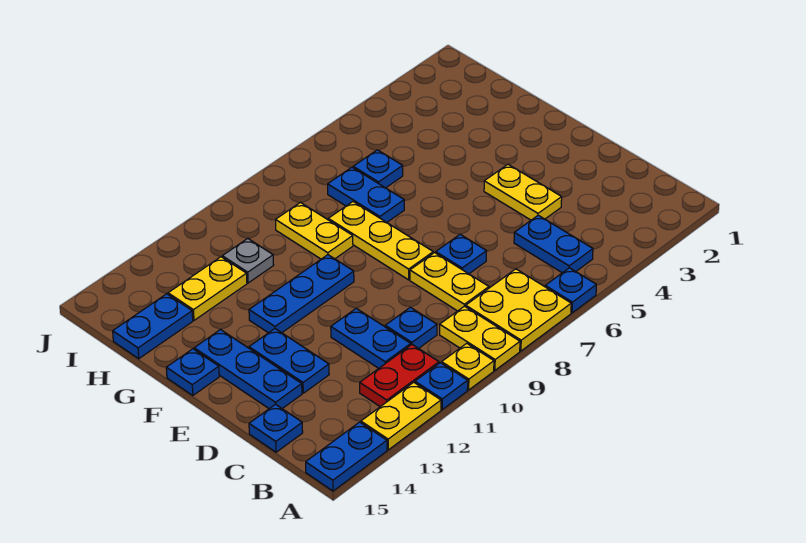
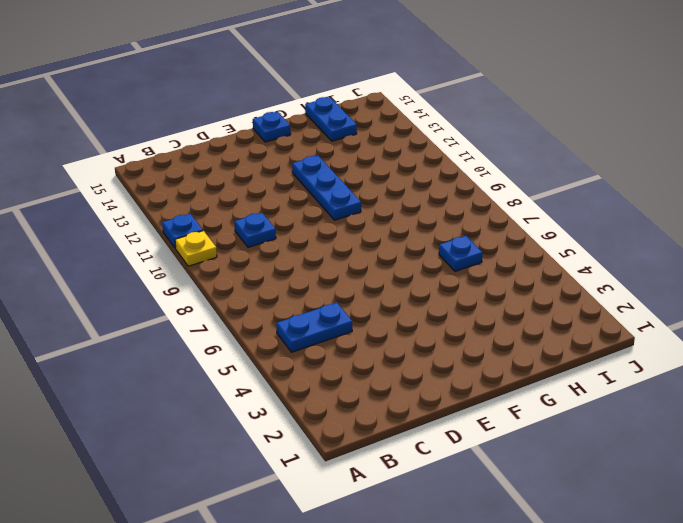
none -> blue 1x1 plate [545,268,596,313]
none -> yellow 2x2 plate [466,269,571,351]
none -> yellow 1x2 plate [440,306,520,370]

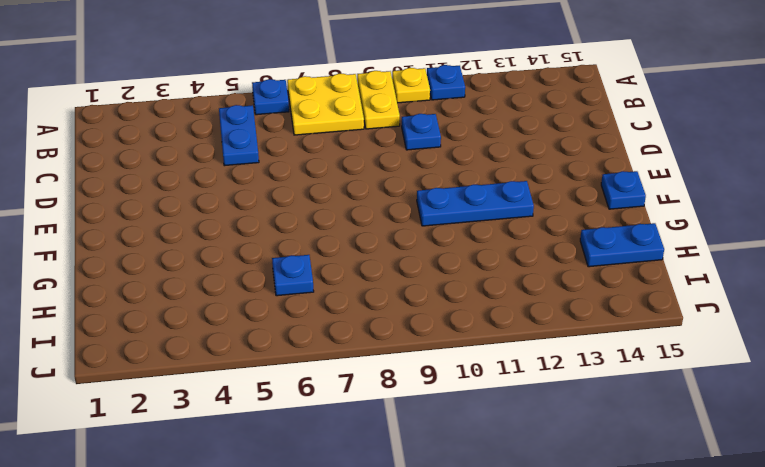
none -> yellow 1x2 plate [361,382,441,450]
none -> blue 1x2 plate [306,422,387,491]
none -> red 1x2 plate [360,345,439,407]

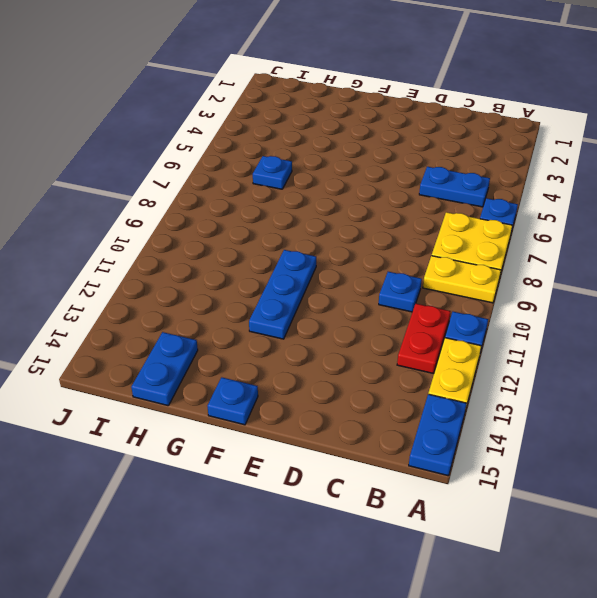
none -> yellow 1x1 plate [442,343,494,390]
none -> yellow 1x2 plate [410,253,489,311]
none -> blue 1x2 plate [331,308,411,368]

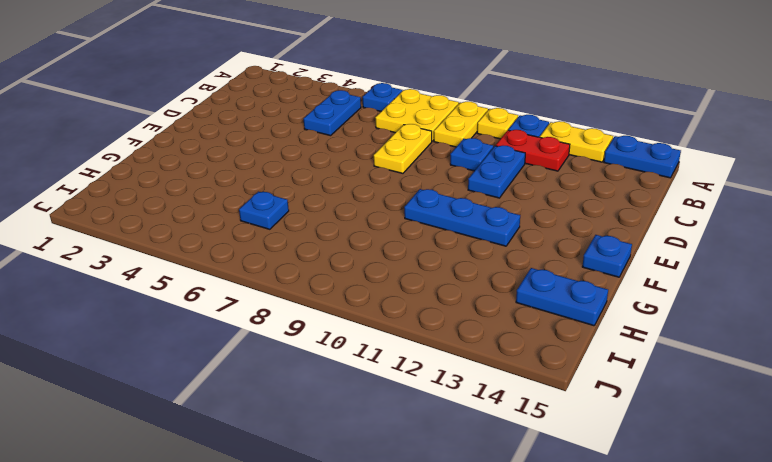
none -> blue 1x1 plate [249,404,303,452]
none -> yellow 1x2 plate [484,164,562,220]
none -> blue 1x1 plate [436,234,487,274]

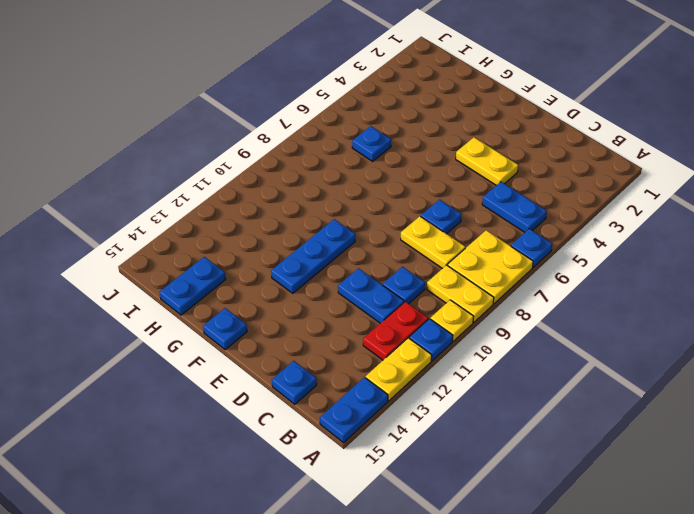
none -> blue 1x2 plate [249,329,329,393]
none -> blue 1x3 plate [194,330,302,409]
none -> yellow 1x3 plate [328,202,433,280]

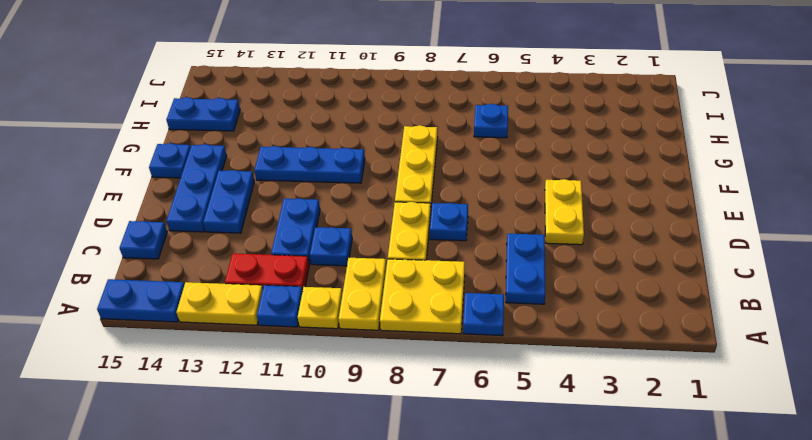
none -> blue 1x2 plate [328,167,404,222]
none -> yellow 1x2 plate [276,202,353,259]
none -> grey 1x1 plate [222,239,274,283]

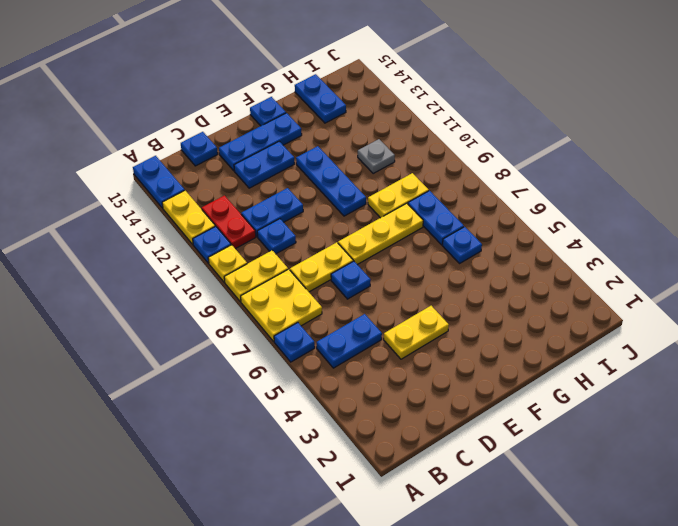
blue 1x2 plate [408,191,464,245] -> blue 1x2 plate turned to [328,167,404,222]
none -> yellow 1x2 plate [168,257,247,320]

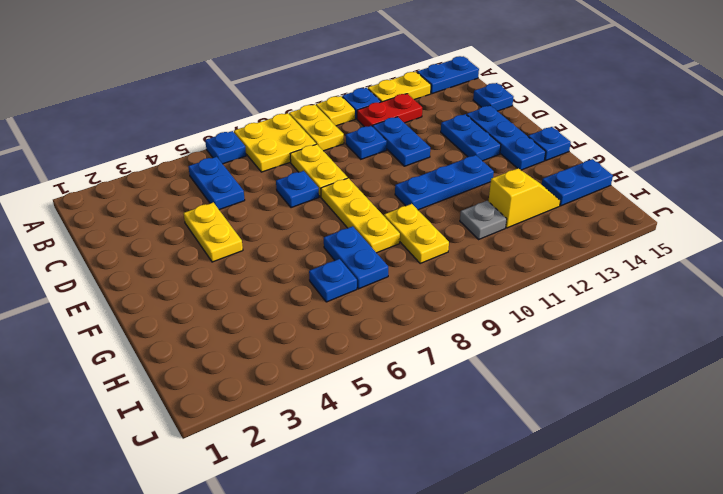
yellow 1x2 slope [488,168,560,228] -> yellow 1x2 plate [168,257,247,320]

